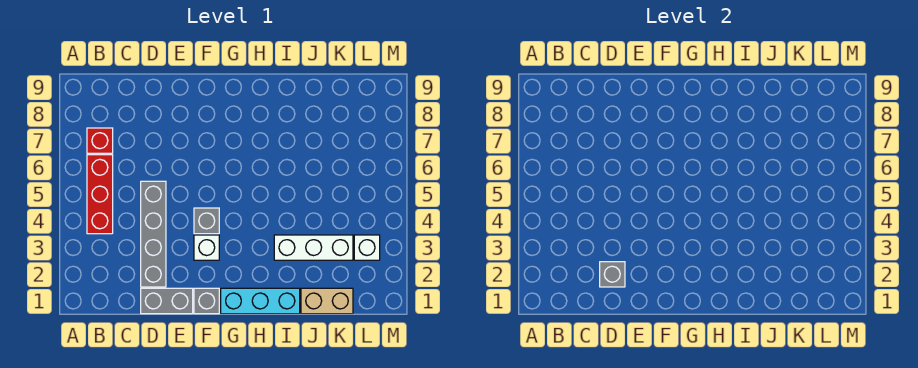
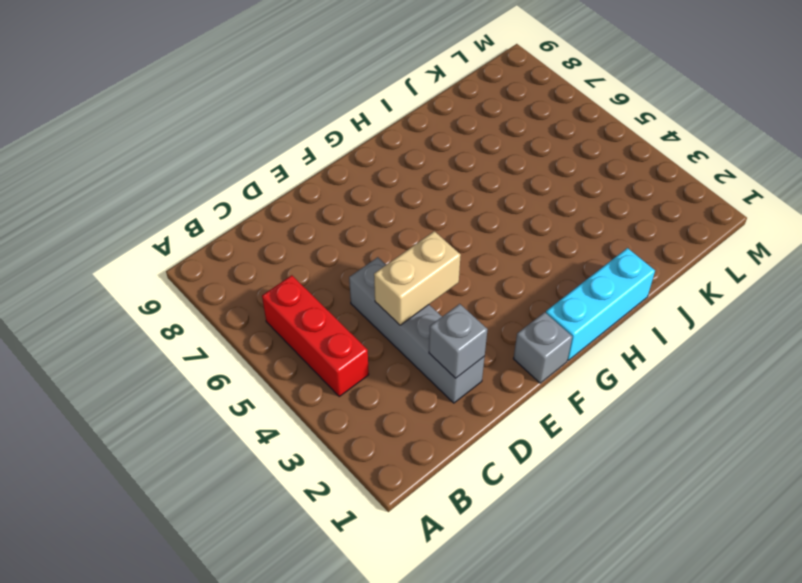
tan 1x2 brick [374,231,461,325] -> tan 1x2 brick moved to [301,288,353,314]
none -> red 1x1 brick [87,128,113,153]
none -> grey 1x2 brick [141,288,193,314]
none -> white 1x1 brick [194,235,219,260]

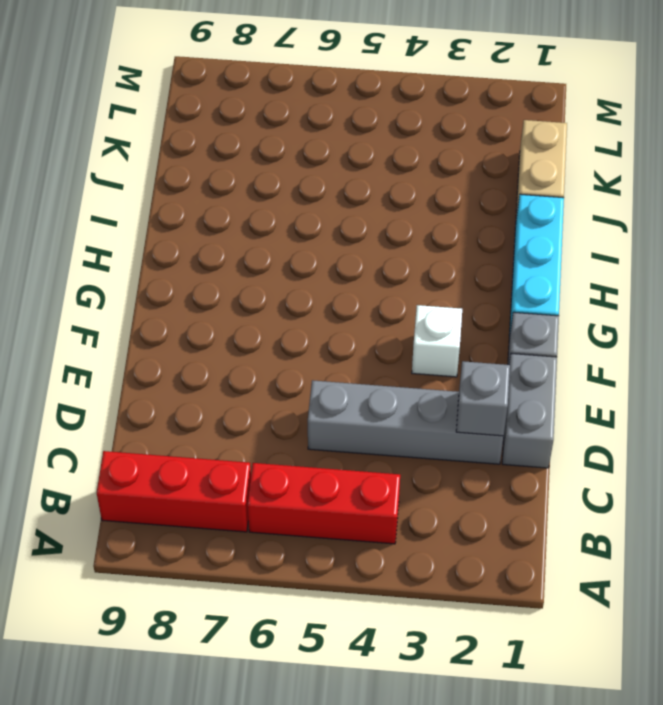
red 1x3 brick [97,451,251,532] -> red 1x1 brick [87,128,113,153]
none -> grey 1x1 brick [194,208,219,234]
none -> white 1x3 brick [274,235,353,260]
none -> white 1x1 brick [354,235,380,260]

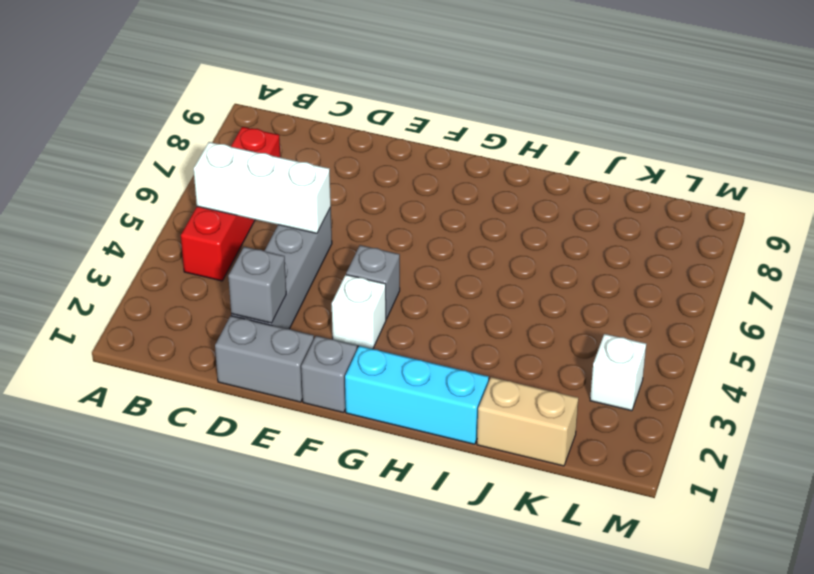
white 1x3 brick [194,142,331,233] -> white 1x3 brick moved to [274,235,353,260]

